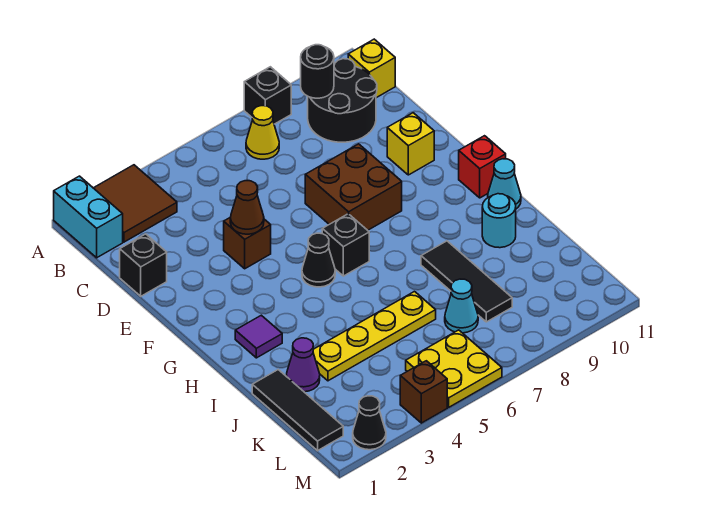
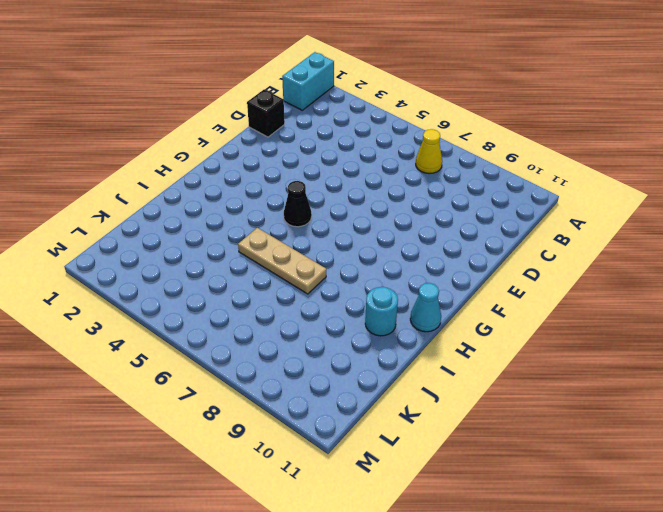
tan 1x3 plate [238,228,326,294] -> none
none -> brown 2x2 tile [94,165,177,242]
none -> black 1x1 brick [244,67,291,124]
none -> black 2x2 round brick [308,59,377,142]

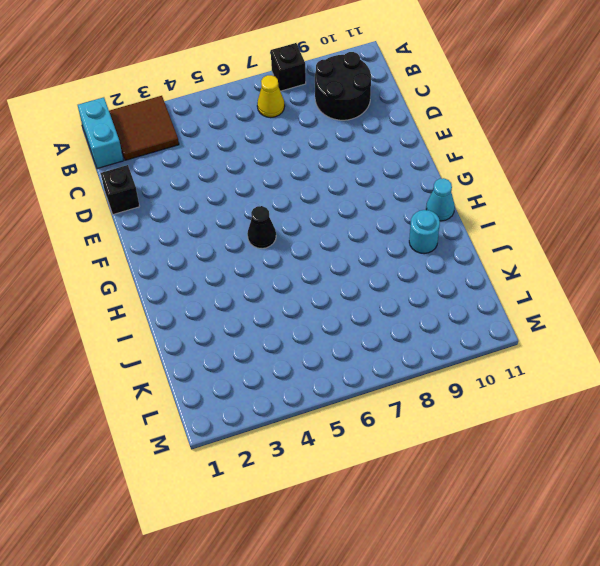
none -> yellow 1x1 brick [348,39,395,98]
none -> brown 1x1 brick [224,217,271,269]
none -> brown 2x2 brick [305,144,402,230]

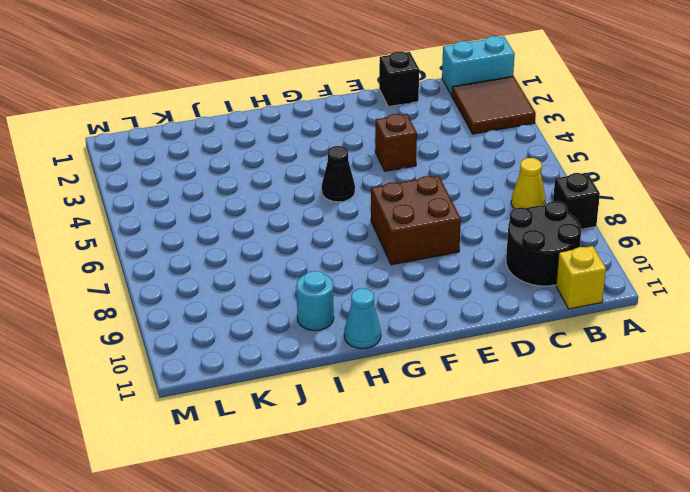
none -> yellow 1x1 brick [387,113,434,175]
none -> black 1x1 brick [322,214,369,276]
none -> red 1x1 brick [459,136,506,198]

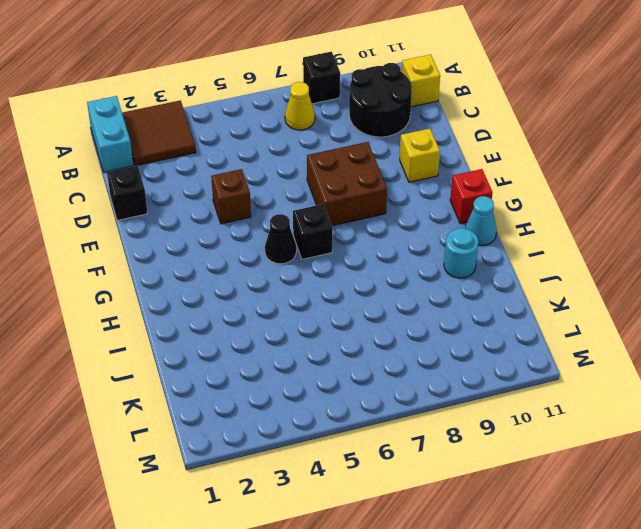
none -> purple 1x1 tile [235,315,282,358]
none -> black 1x3 tile [421,241,512,322]
none -> black 1x3 tile [252,370,343,451]

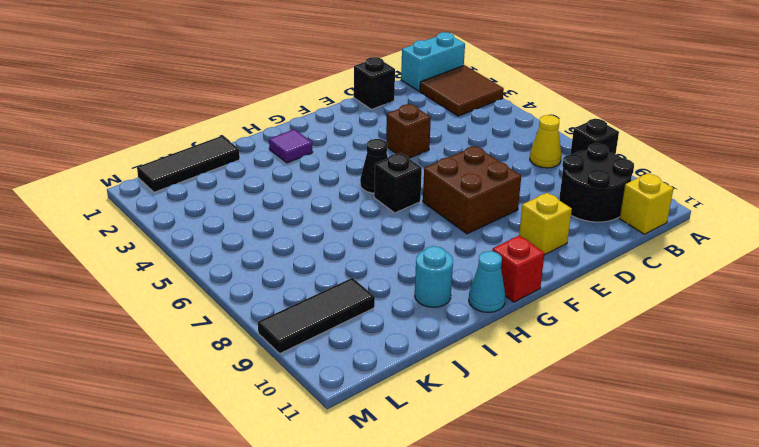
black 1x3 tile [258,278,375,353] -> black 1x3 tile moved to [421,241,512,322]
none -> purple 1x1 cone [286,338,320,392]
none -> yellow 1x4 plate [313,292,436,381]
none -> cyan 1x1 cone [445,279,478,333]

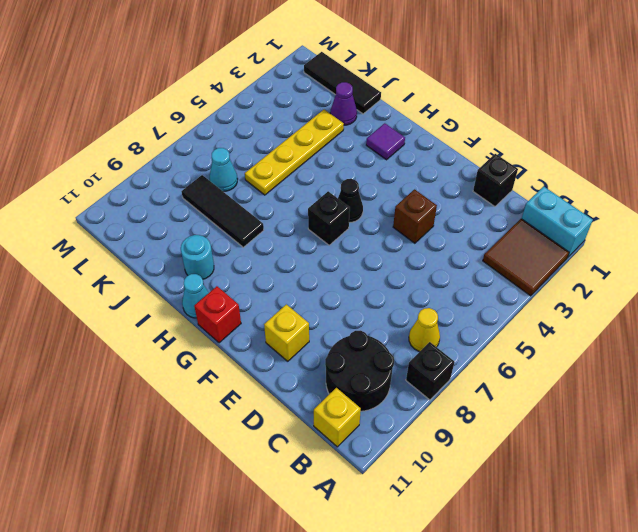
none -> brown 2x2 brick [305,144,402,230]
none -> yellow 2x2 plate [406,330,502,407]
none -> black 1x1 cone [353,396,386,450]

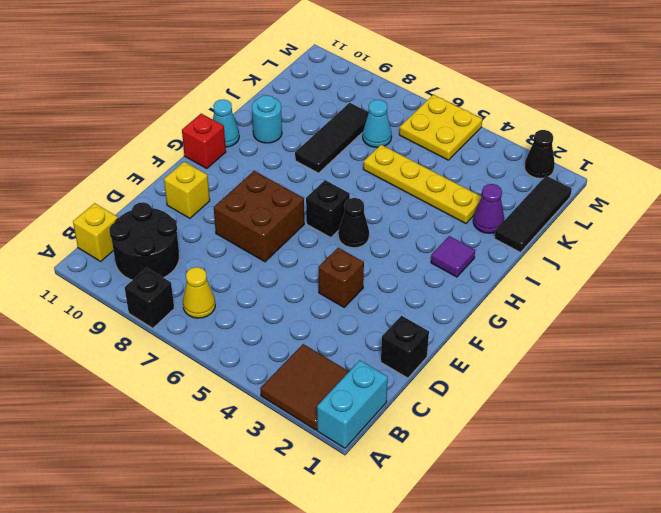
none -> brown 1x1 brick [400,361,447,423]
none -> black 1x1 round brick [301,45,334,98]
none -> brown 1x1 cone [230,181,264,234]

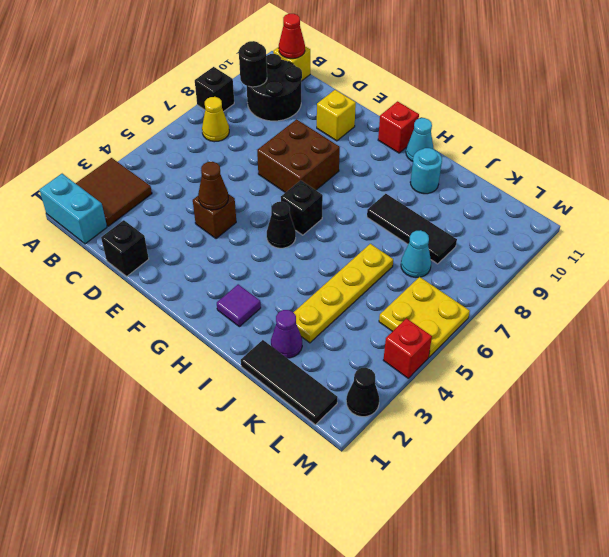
red 1x1 cone [279,14,305,59] -> none
red 1x1 brick [383,318,432,378] -> brown 1x1 brick [400,361,447,423]

